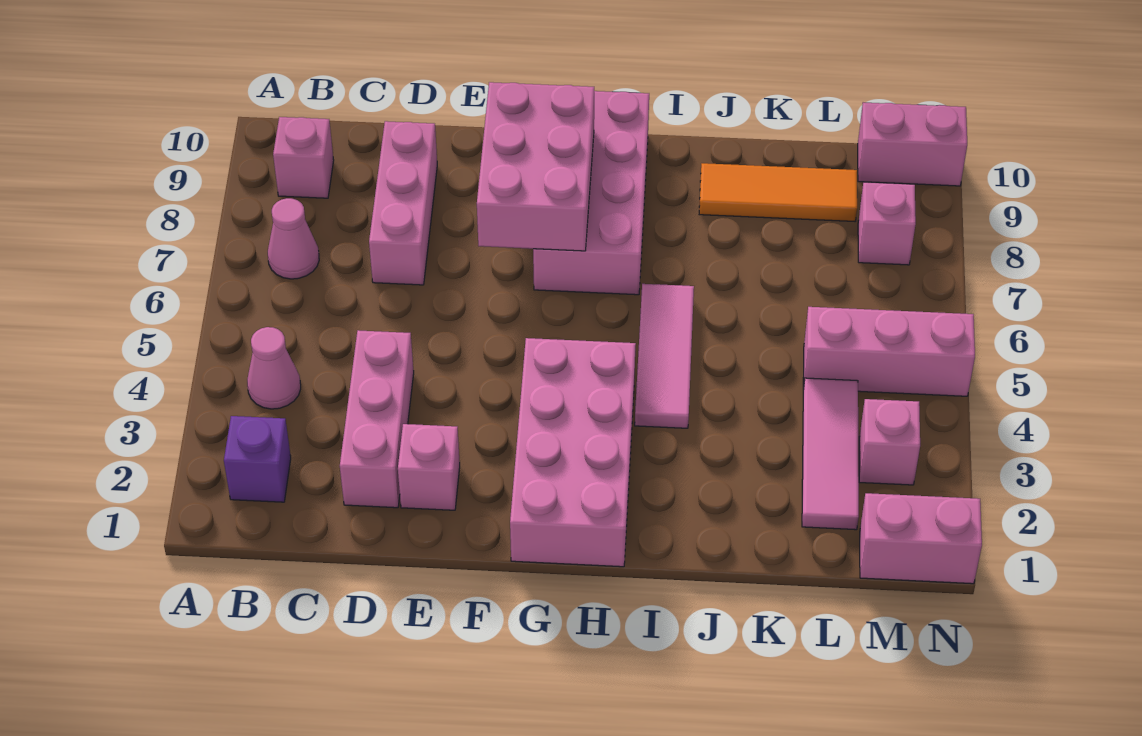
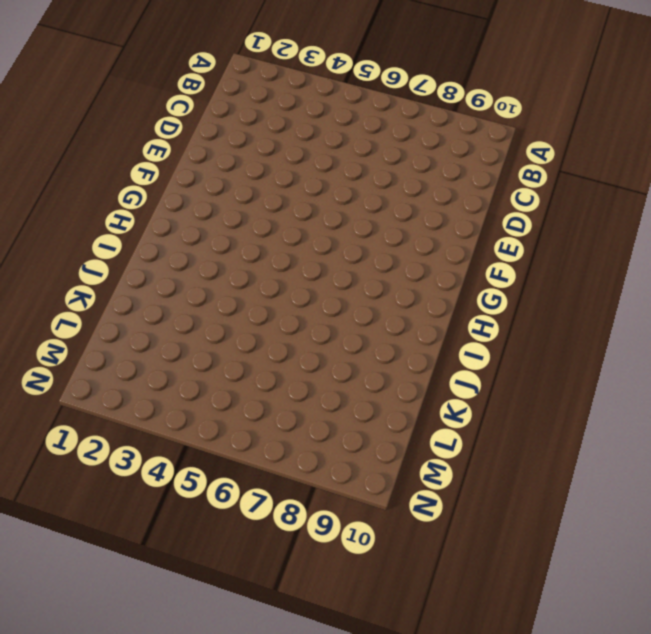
none -> purple 1x1 brick [224,416,291,502]
none -> pink 1x1 cone [247,327,301,409]
none -> pink 1x1 cone [268,198,319,279]

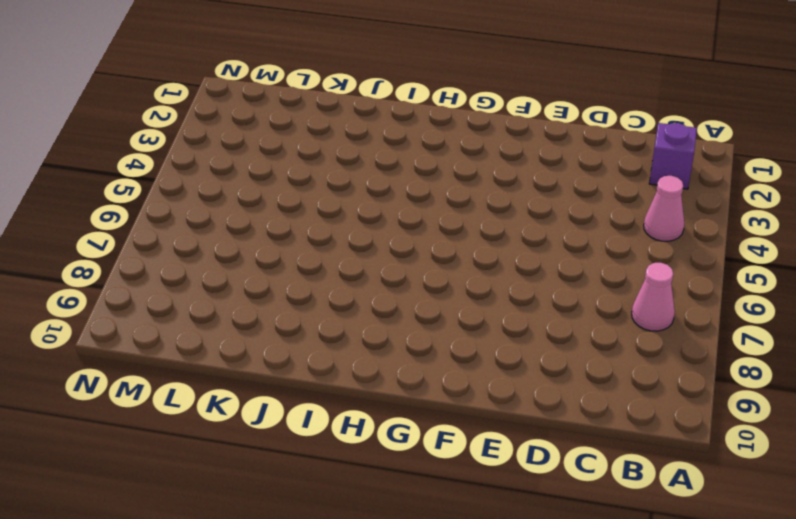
none -> pink 1x1 brick [273,117,334,198]
none -> pink 1x3 brick [340,330,414,508]
none -> pink 1x3 brick [369,121,437,285]

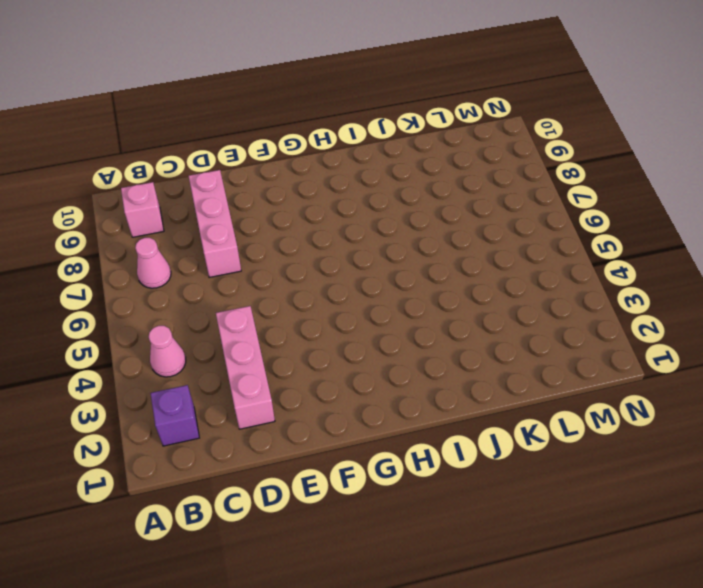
none -> pink 1x1 brick [398,424,460,510]
none -> pink 2x4 brick [510,338,636,567]
none -> pink 2x4 brick [533,91,649,295]

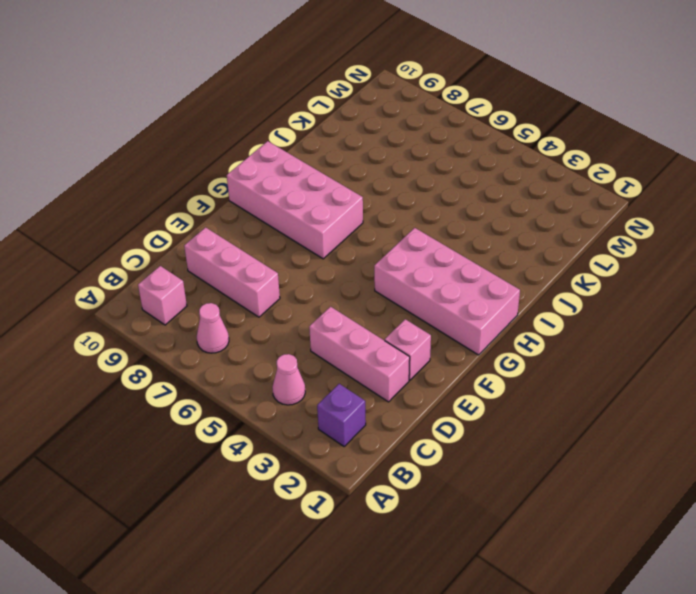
none -> pink 1x3 tile [635,284,694,428]
none -> orange 1x3 tile [699,163,857,221]
none -> pink 1x3 tile [802,378,859,530]

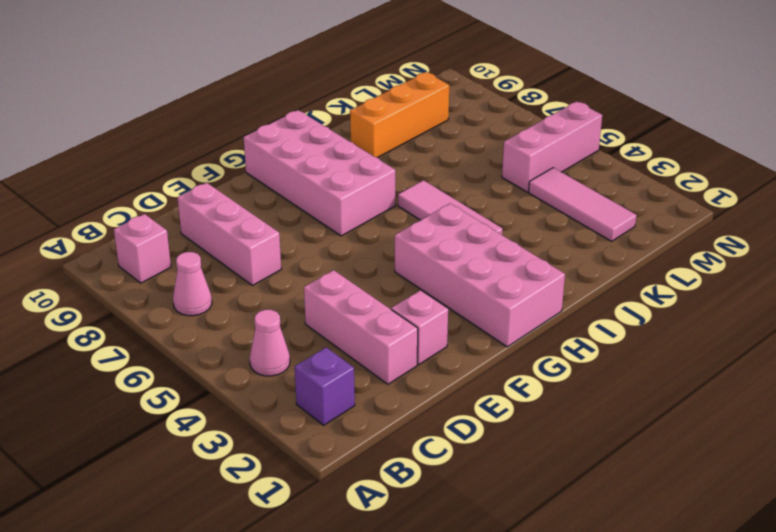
orange 1x3 brick [350,72,449,158] -> orange 1x3 tile [699,163,857,221]
none -> pink 1x2 brick [860,493,982,584]
none -> pink 1x1 brick [859,399,920,485]
none -> pink 1x1 brick [858,182,916,265]

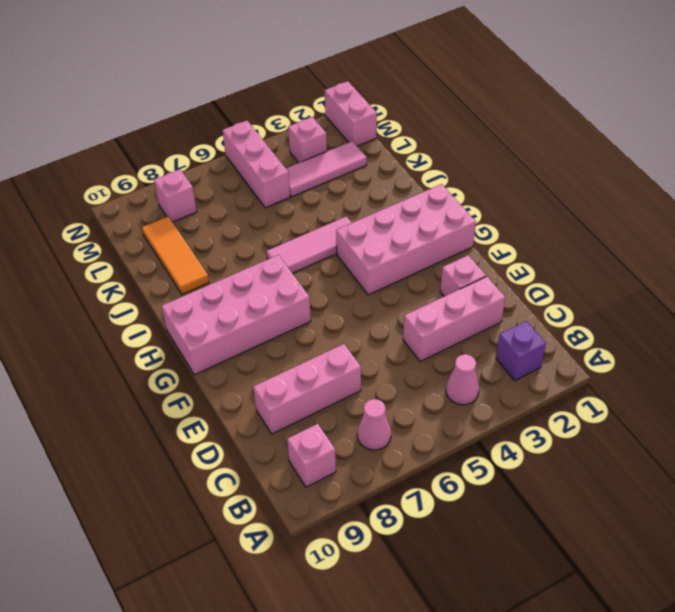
none -> pink 1x2 brick [858,103,967,186]
none -> pink 2x3 brick [477,82,594,251]

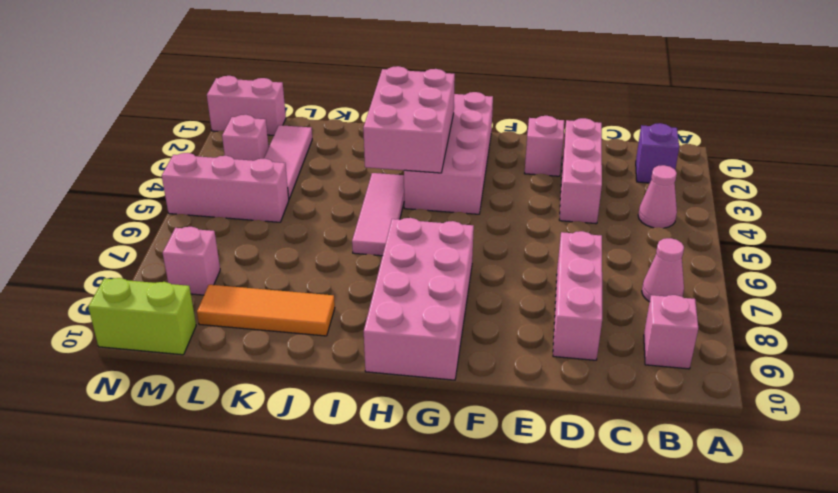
pink 2x3 brick [363,66,455,173] -> pink 2x3 brick moved to [477,82,594,251]
lime 1x2 brick [88,278,196,355] -> pink 1x2 brick [858,103,967,186]

